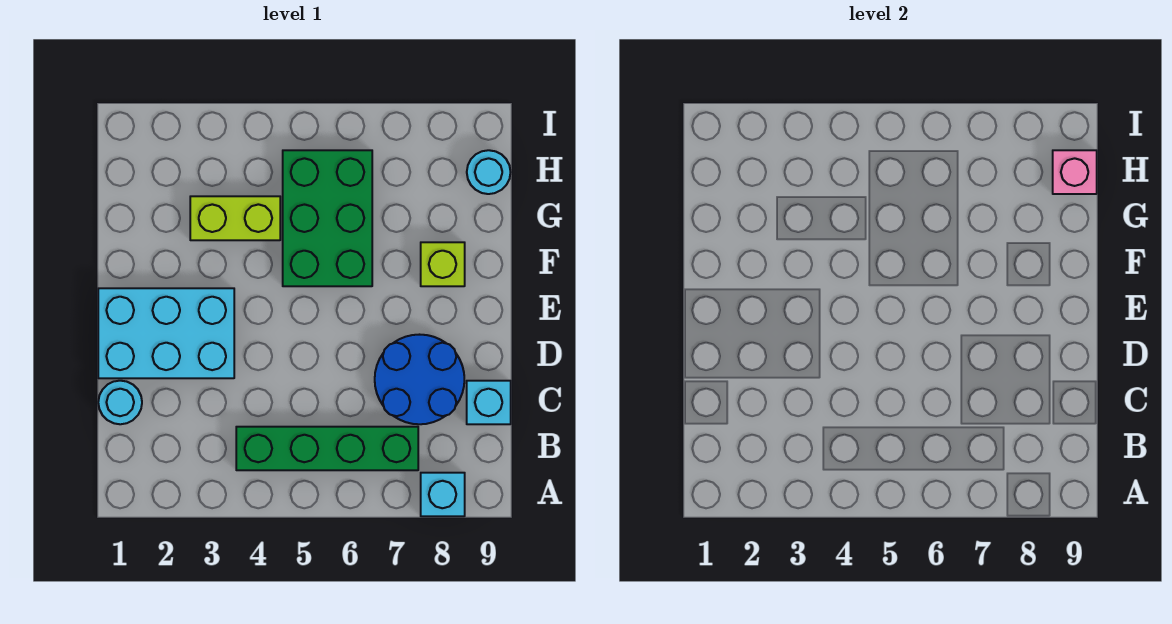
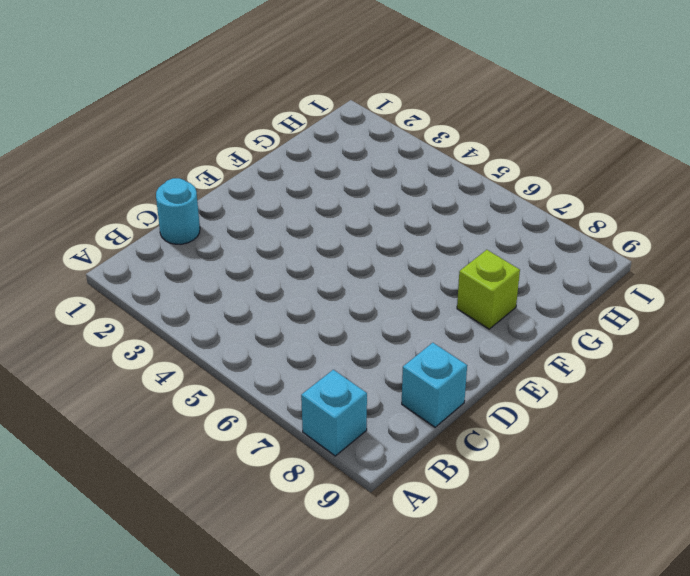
none -> green 1x4 brick [236,427,418,470]
none -> blue 2x2 round brick [375,335,464,424]

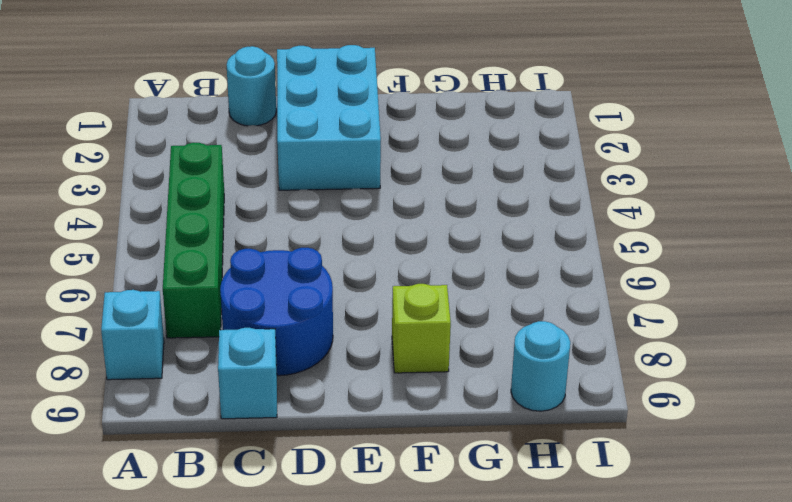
none -> green 2x3 brick [283,150,372,286]
none -> lime 1x2 brick [190,196,280,240]

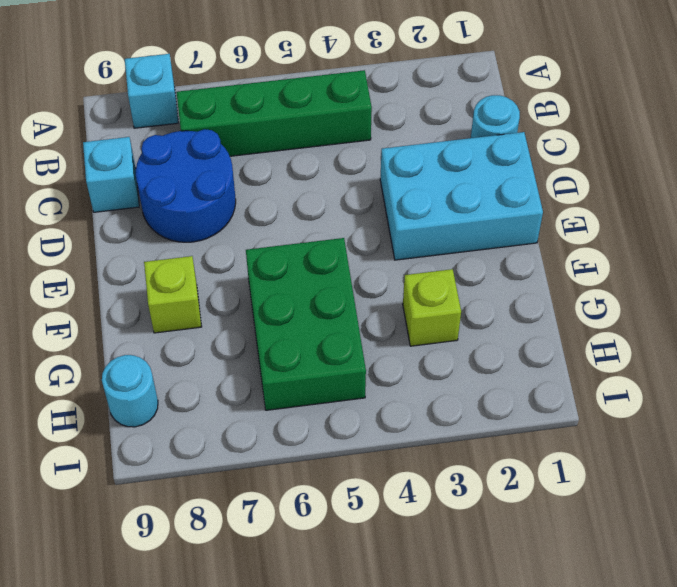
lime 1x1 brick [403,269,461,346] -> lime 1x2 brick [190,196,280,240]
none -> pink 1x1 brick [1053,150,1097,194]

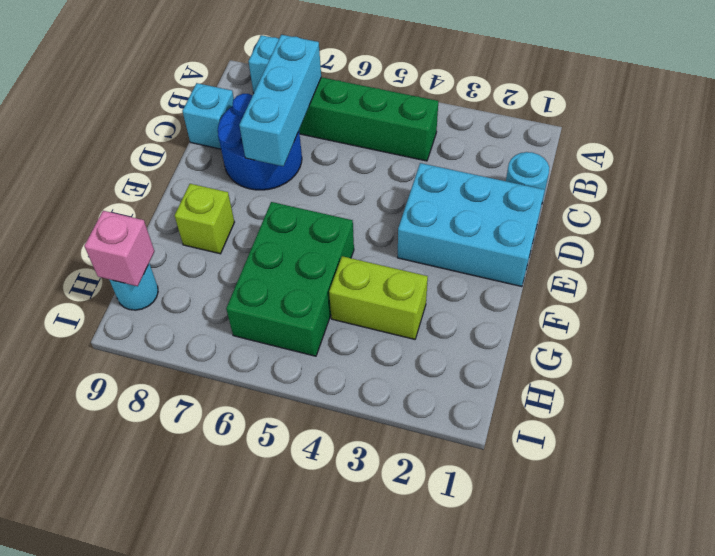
cyan 1x3 brick [239,35,321,166] -> none

